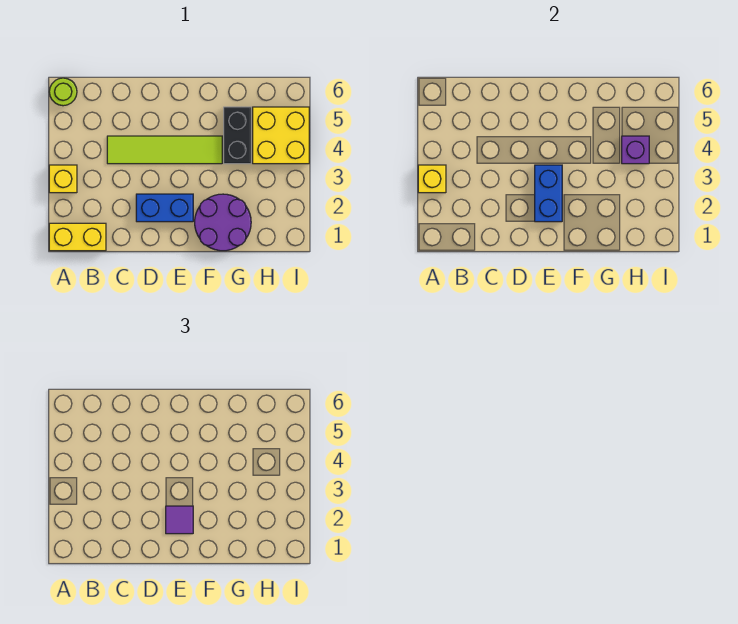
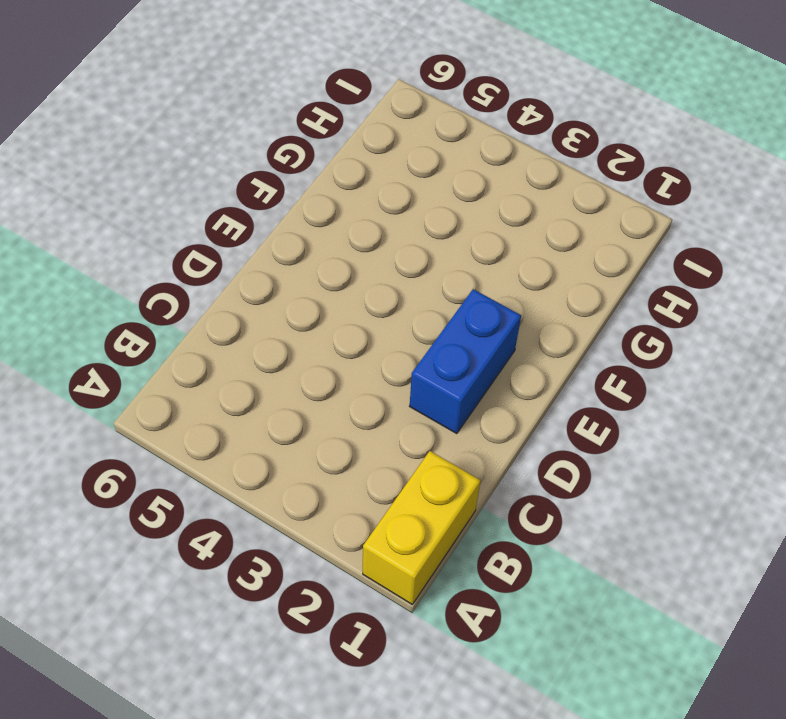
none -> yellow 1x1 brick [49,165,77,193]
none -> lime 1x1 round brick [49,78,77,106]
none -> lime 1x4 tile [107,136,222,164]

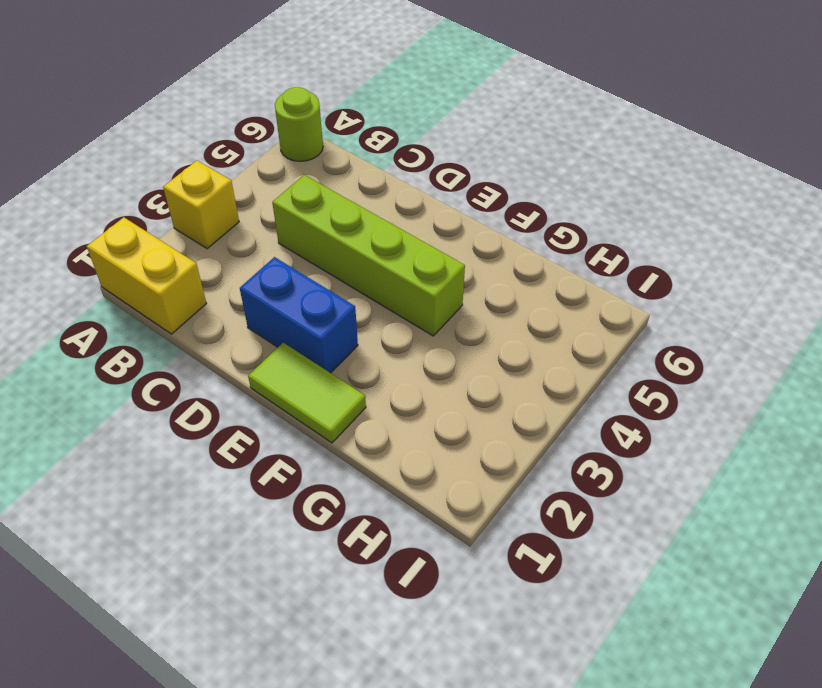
lime 1x4 brick [272,175,465,336] -> lime 1x4 tile [107,136,222,164]
lime 1x2 tile [248,343,366,443] -> purple 2x2 round brick [195,194,251,251]
none -> black 1x2 brick [224,107,251,164]
none -> yellow 2x2 brick [253,107,309,164]
none -> yellow 1x1 brick [418,165,446,193]

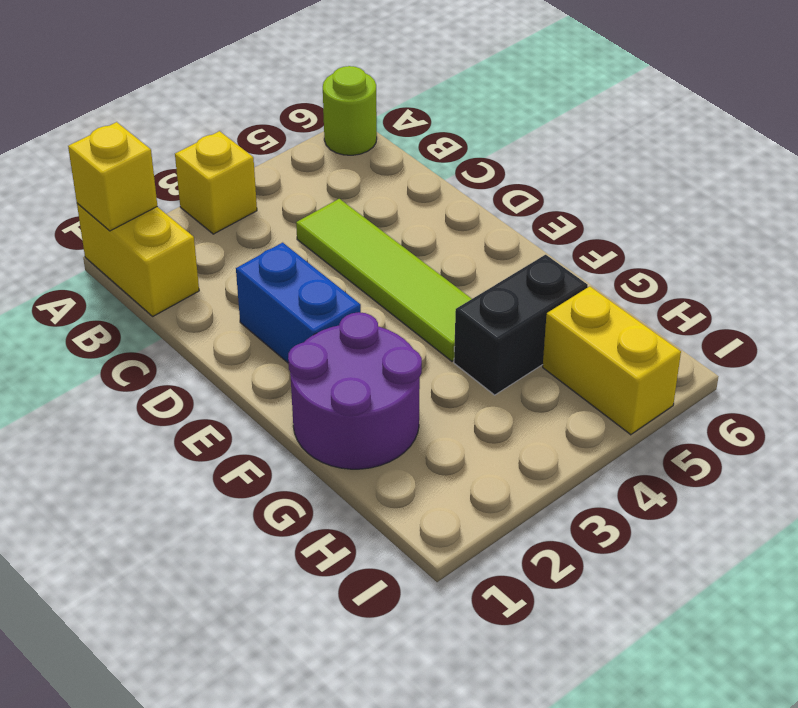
yellow 1x1 brick [68,122,157,231] -> yellow 1x1 brick moved to [418,165,446,193]
yellow 1x2 brick [543,286,681,435] -> yellow 2x2 brick [253,107,309,164]
none -> blue 1x2 brick [535,165,562,222]
none -> purple 1x1 brick [622,136,649,164]
none -> purple 1x1 tile [166,506,193,534]

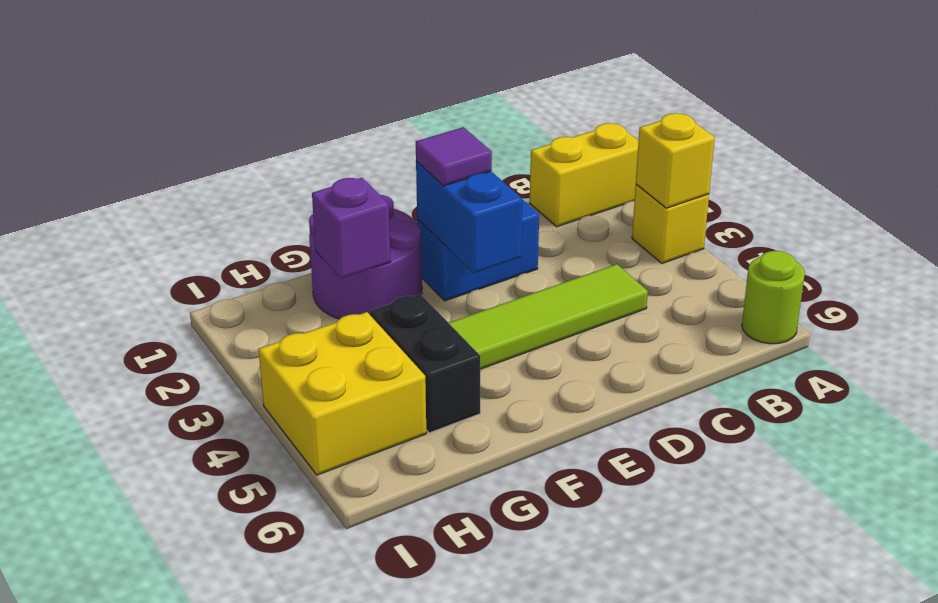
purple 1x1 brick [312,178,391,278] -> purple 1x1 brick moved to [622,136,649,164]

